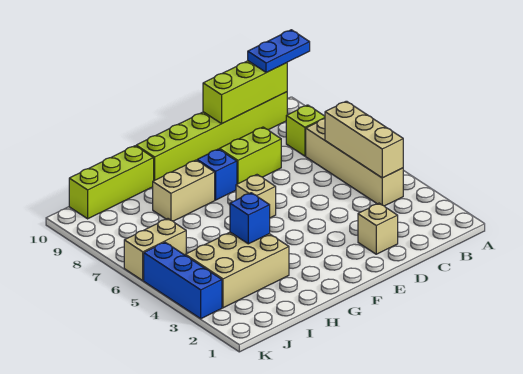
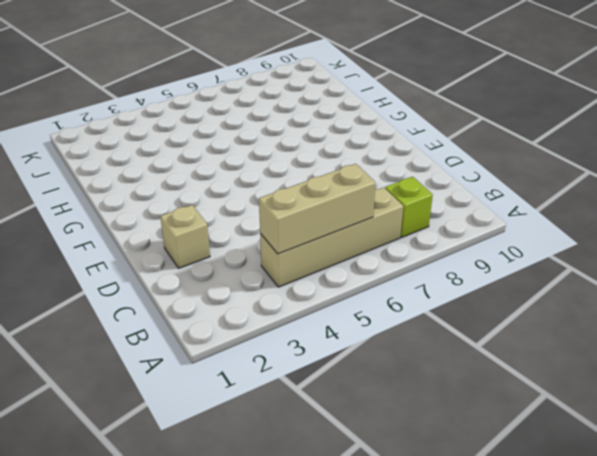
none -> lime 1x6 brick [136,92,287,180]
none -> lime 1x2 brick [220,127,281,184]
none -> tan 1x1 brick [236,175,276,218]

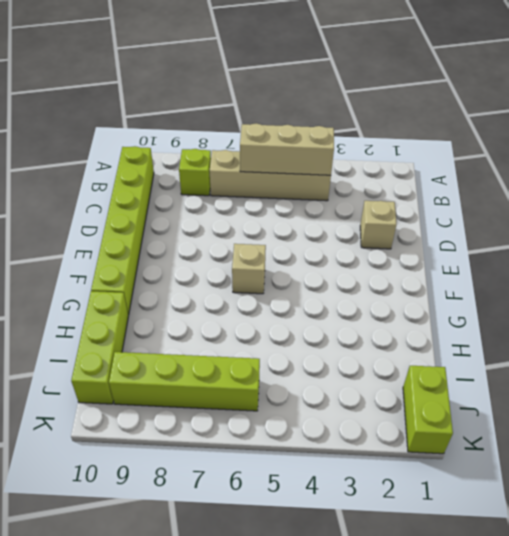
lime 1x2 brick [403,366,453,454] -> lime 1x2 brick moved to [220,127,281,184]
lime 1x4 brick [109,352,260,411] -> tan 1x2 brick [124,219,186,280]
none -> blue 1x1 brick [197,149,237,200]
none -> tan 1x2 brick [153,160,215,221]
none -> tan 2x3 brick [185,232,289,308]

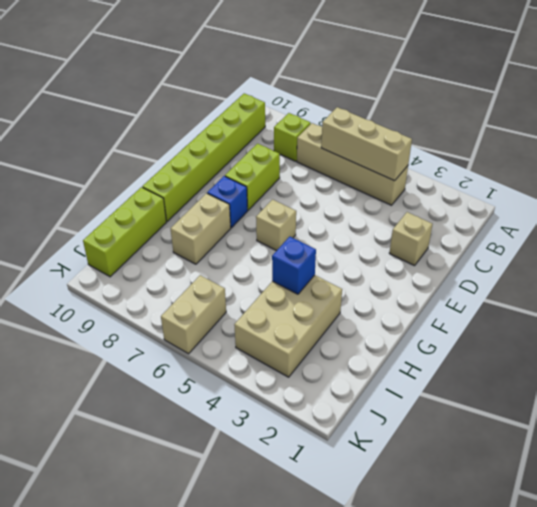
none -> blue 1x3 brick [144,242,222,319]
none -> lime 1x3 brick [203,61,287,124]
none -> blue 1x2 plate [248,30,310,73]

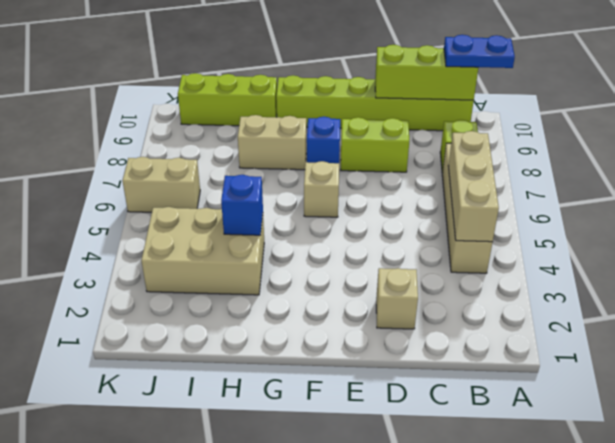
none -> blue 1x3 brick [144,242,222,319]

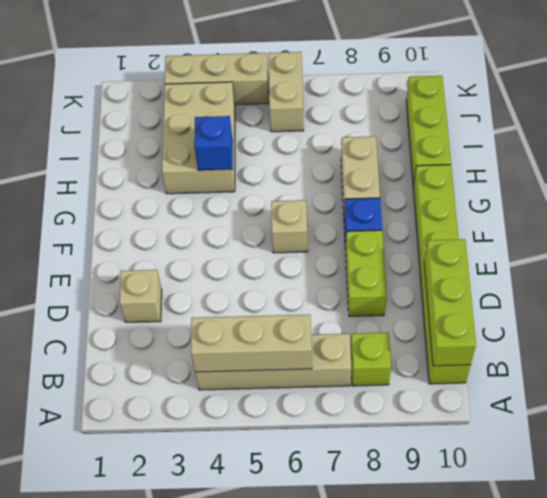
tan 1x3 brick [165,53,269,105] -> blue 1x3 brick [144,242,222,319]
none -> blue 1x2 plate [248,30,310,73]

